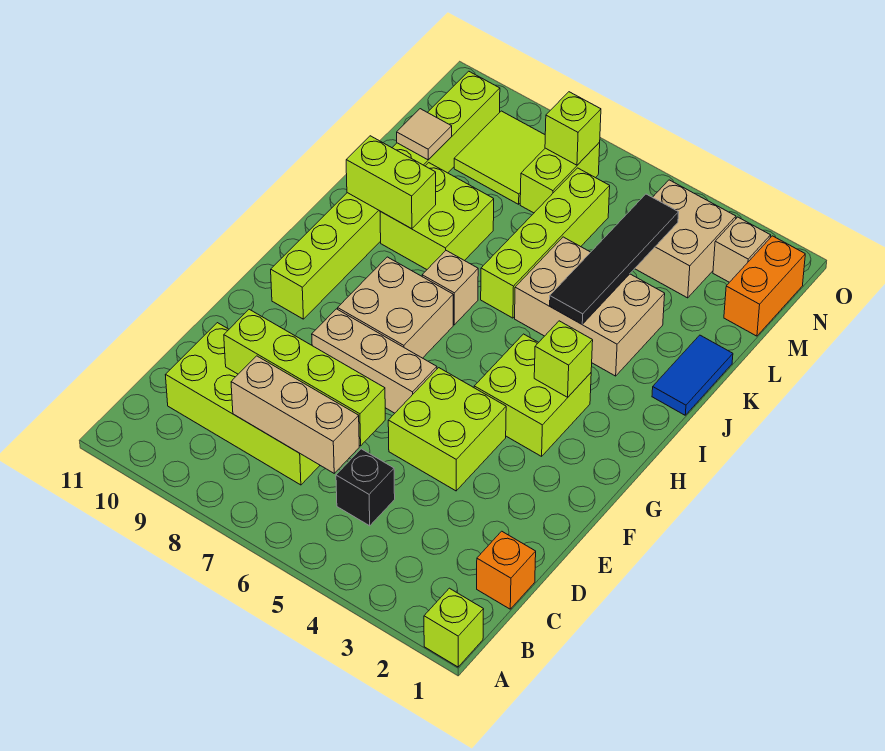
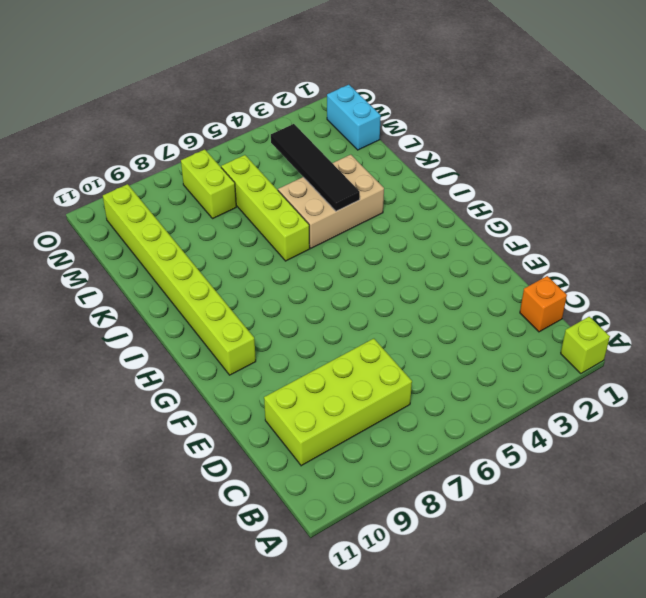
cyan 1x2 brick [327,85,381,150] -> orange 1x2 brick [724,236,805,336]
none -> black 1x1 brick [336,449,395,526]
none -> lime 2x2 brick [388,368,506,491]
none -> tan 1x3 brick [312,309,437,413]

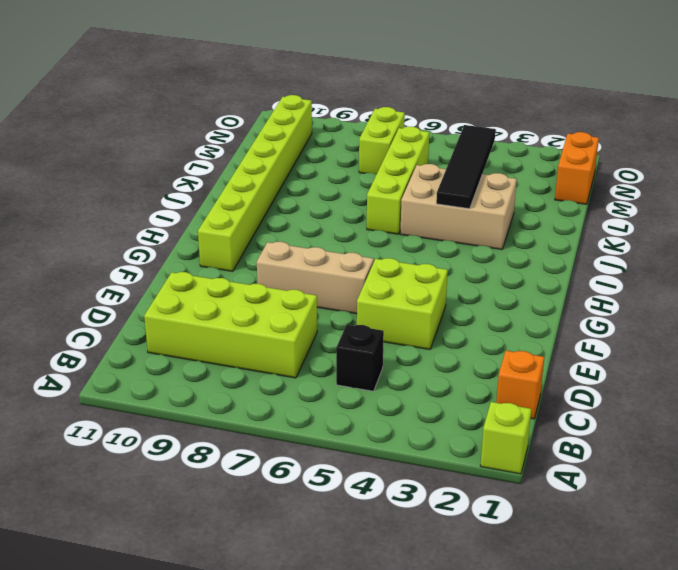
none -> lime 2x2 brick [474,334,591,456]
none -> tan 2x2 brick [338,257,453,358]
none -> tan 1x1 brick [422,251,478,325]

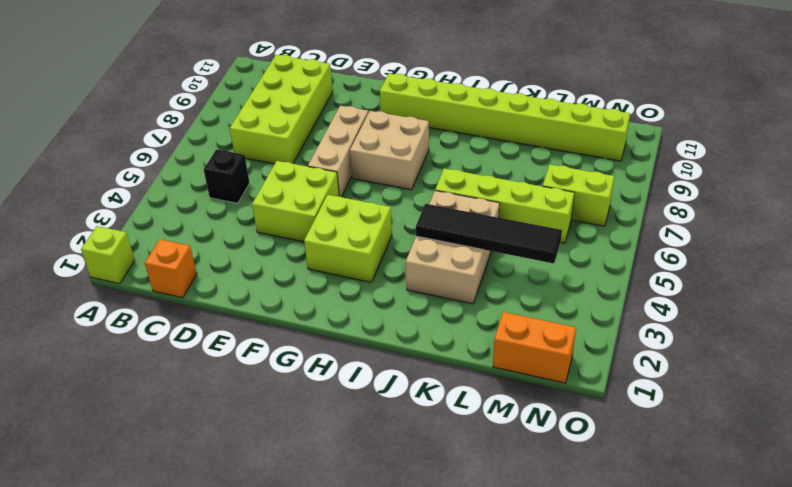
none -> tan 1x1 brick [422,251,478,325]
none -> blue 1x2 tile [652,335,733,415]
none -> lime 2x2 brick [380,163,494,269]

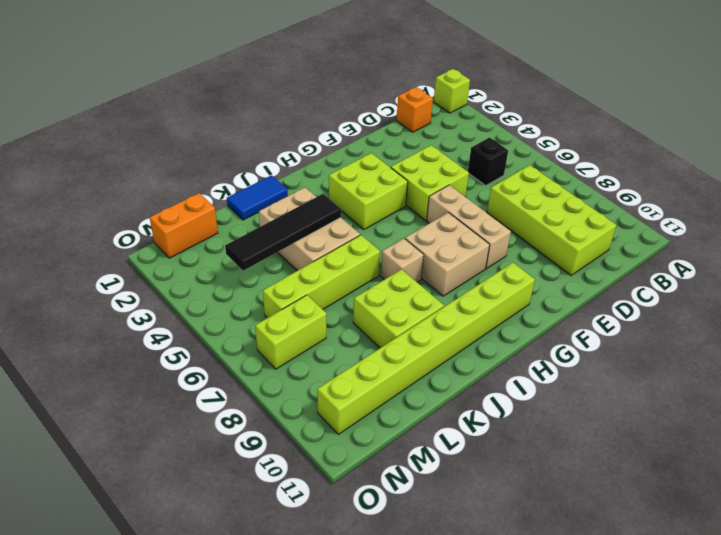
none -> tan 2x2 brick [635,180,736,298]
none -> lime 2x2 tile [454,111,545,204]
none -> tan 1x1 brick [713,217,771,282]

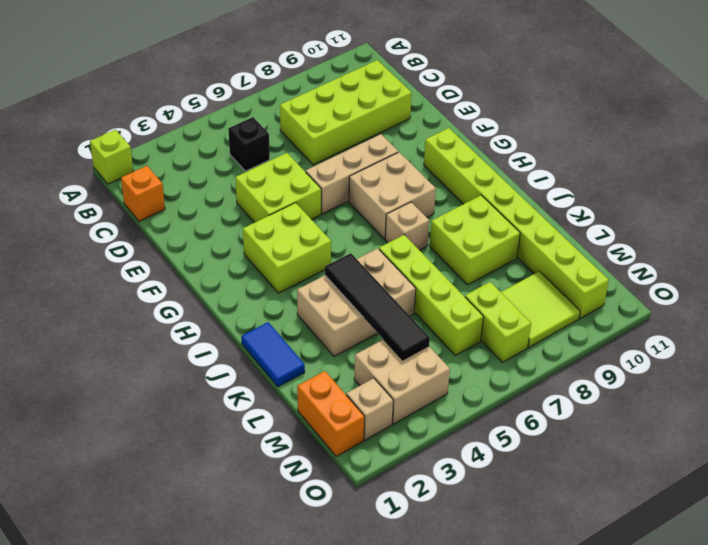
none -> tan 1x3 brick [231,356,359,473]
none -> lime 1x4 brick [224,309,385,446]
none -> lime 1x1 brick [534,321,593,397]

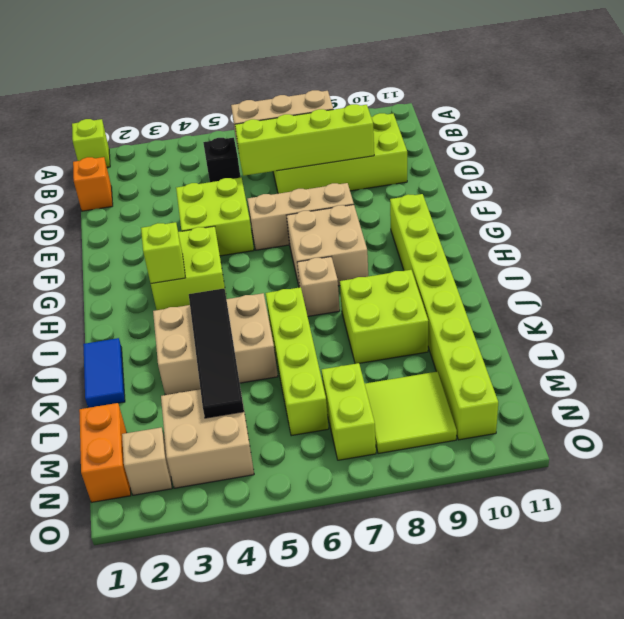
none -> lime 1x2 brick [346,136,436,229]
none -> tan 1x1 tile [397,109,452,160]
none -> lime 1x1 brick [545,92,601,165]

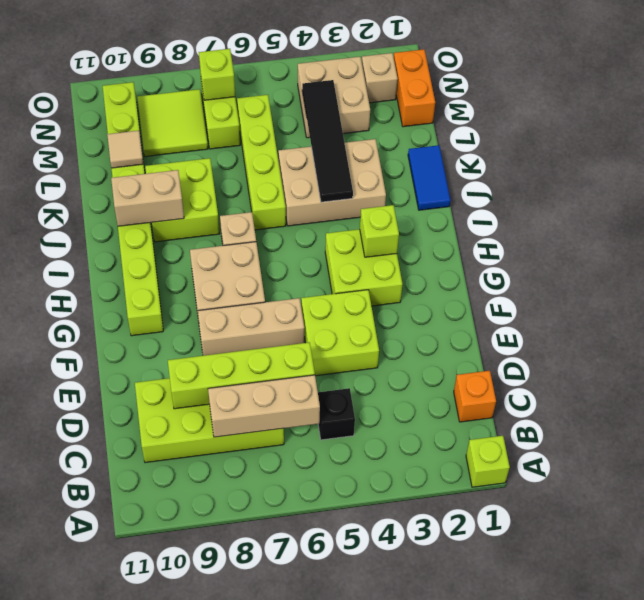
tan 1x2 brick [111,170,184,226] -> lime 1x2 brick [346,136,436,229]

